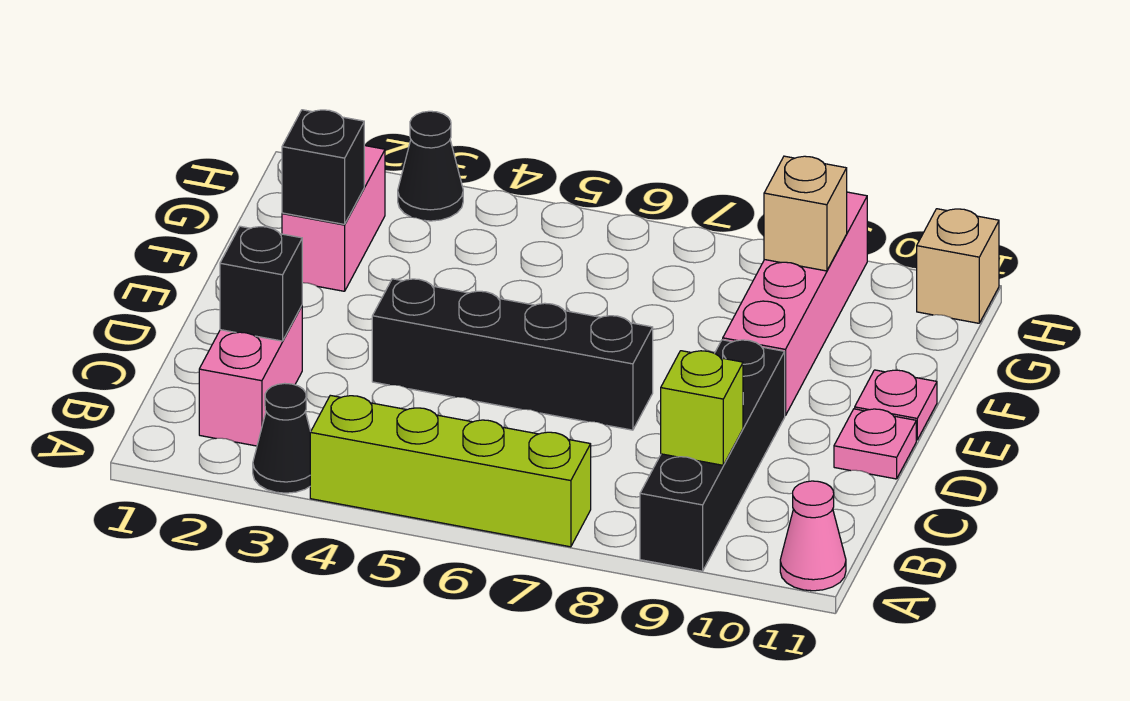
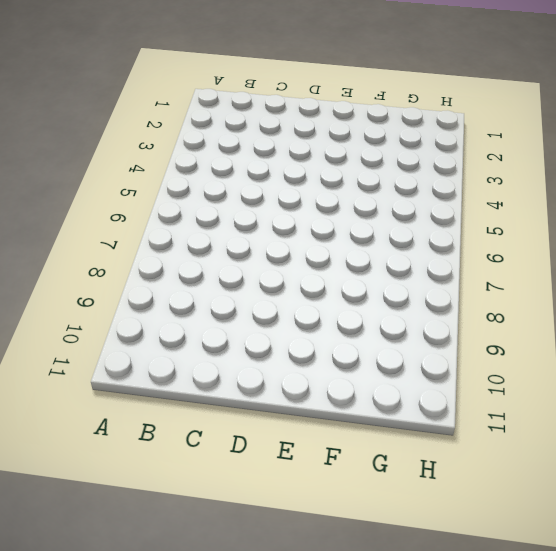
none -> black 1x1 cone [253,383,311,493]
none -> lime 1x4 brick [310,395,591,547]
none -> black 1x4 brick [640,340,785,571]

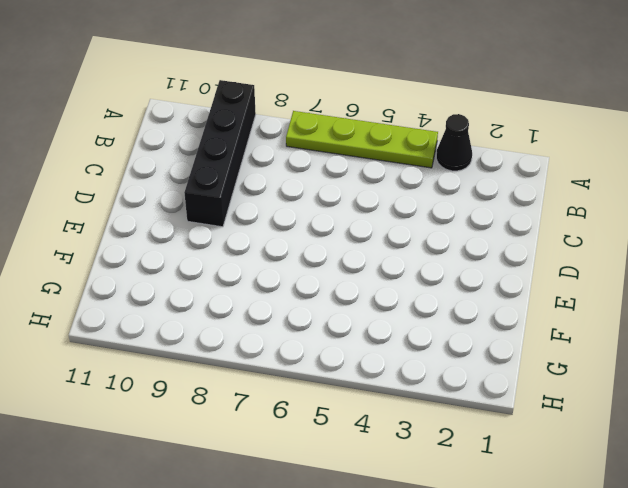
lime 1x4 plate [286,111,438,168] -> lime 1x4 brick [310,395,591,547]
none -> pink 1x1 cone [780,481,846,591]
none -> pink 1x2 brick [199,306,302,446]
none -> black 1x4 brick [372,279,653,430]

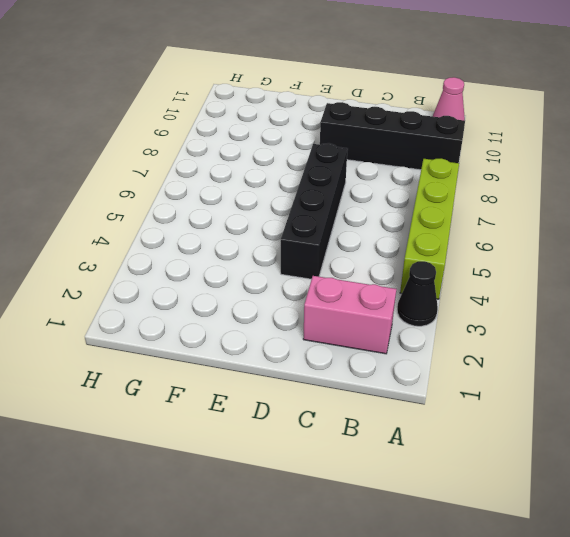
none -> pink 1x1 plate [834,409,916,479]
none -> pink 1x4 brick [723,192,867,416]
none -> pink 1x1 plate [855,370,937,440]

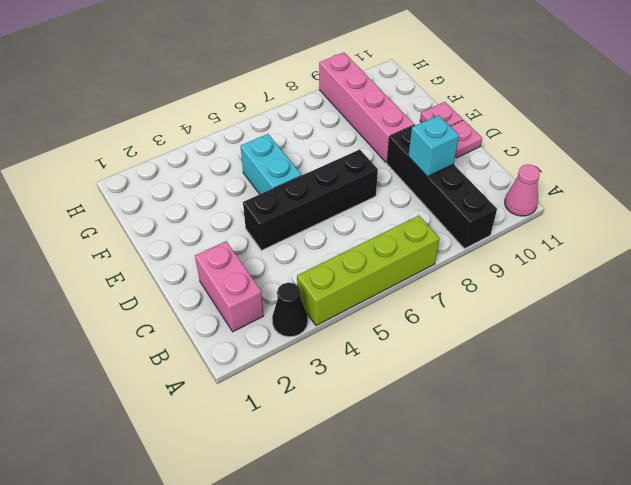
cyan 1x1 brick [408,115,459,177] -> none
cyan 1x2 brick [240,134,301,194] -> none
none -> pink 1x2 brick [282,145,385,291]
none -> black 1x1 cone [398,111,463,221]
none -> tan 1x1 brick [917,209,999,323]

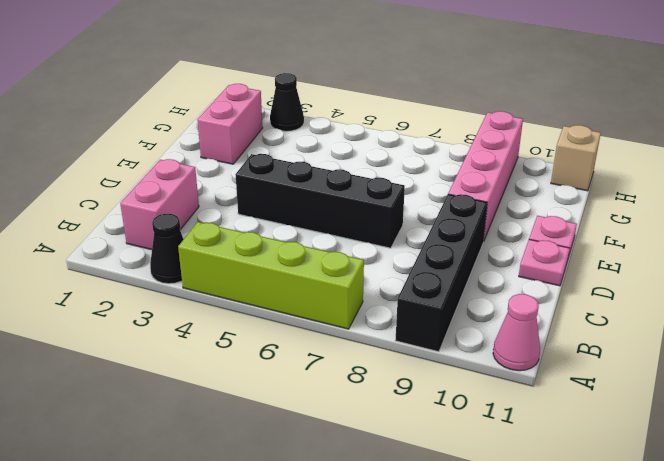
none -> lime 1x1 brick [661,351,743,465]
none -> black 1x1 brick [220,226,302,341]
none -> black 1x1 brick [282,110,364,224]

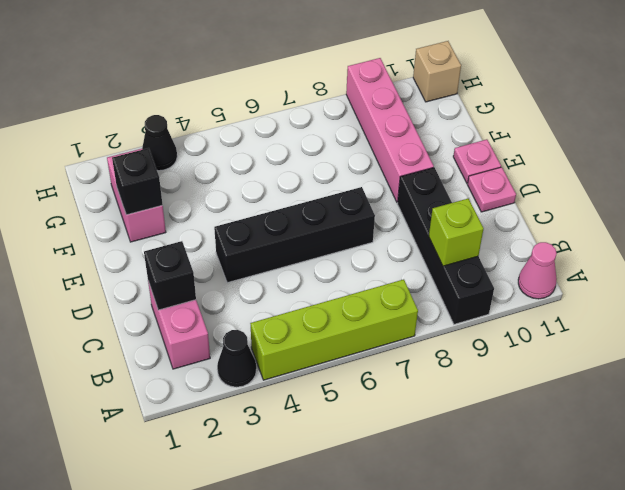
none -> tan 1x1 brick [764,156,847,271]

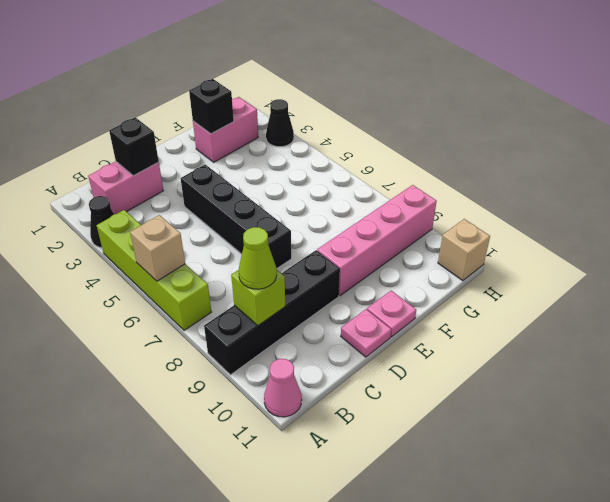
tan 1x1 brick [130,215,185,281] -> tan 1x1 brick moved to [764,156,847,271]
lime 1x1 cone [239,227,277,289] -> none

